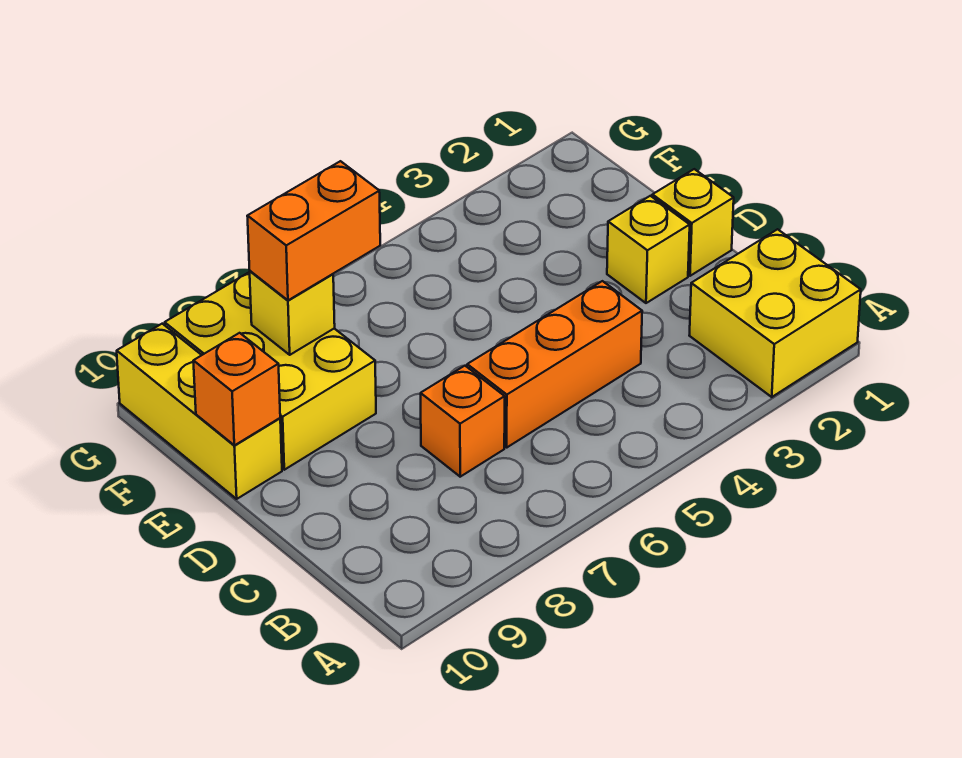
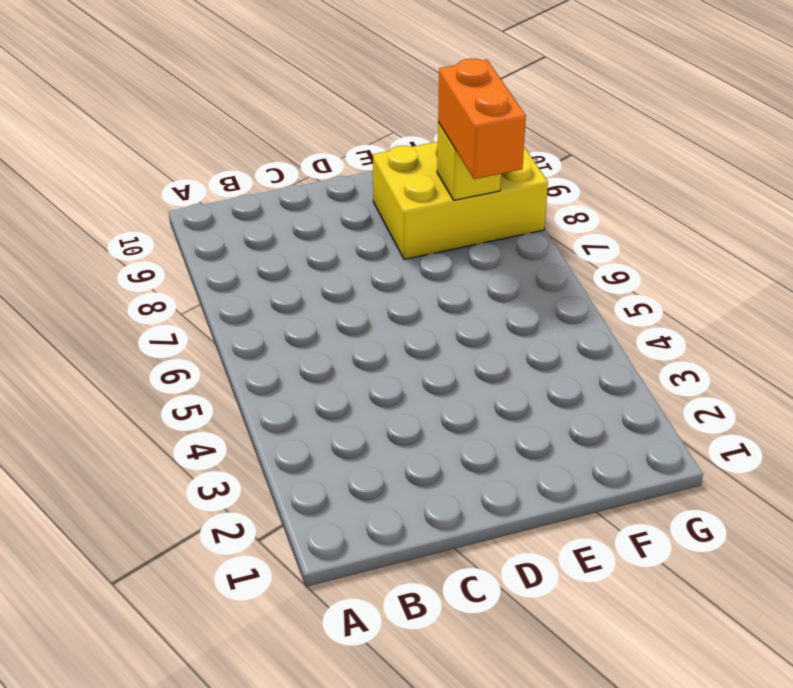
none -> yellow 2x2 brick [689,229,861,397]
none -> orange 1x3 brick [467,281,642,447]

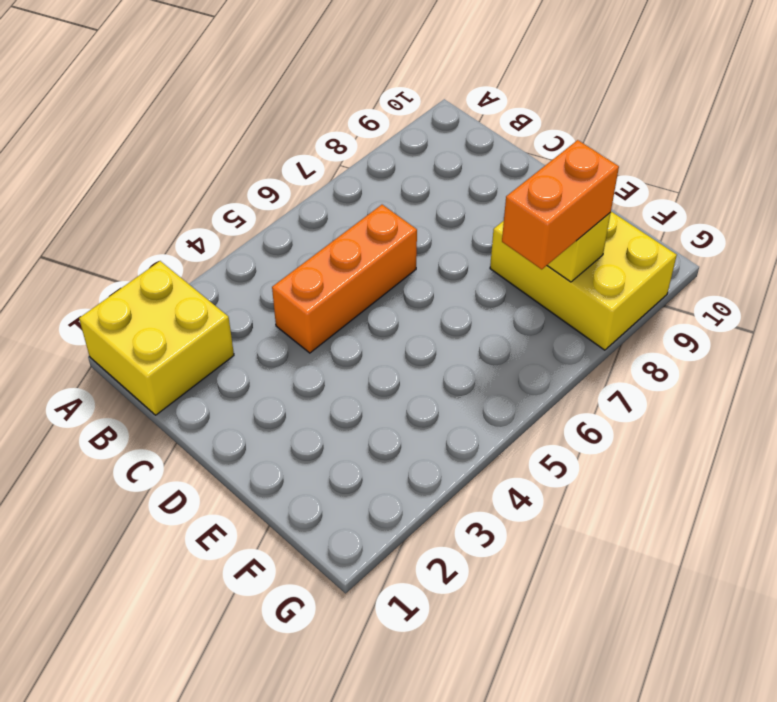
none -> orange 1x1 brick [421,366,505,477]
none -> yellow 1x1 brick [652,169,734,276]

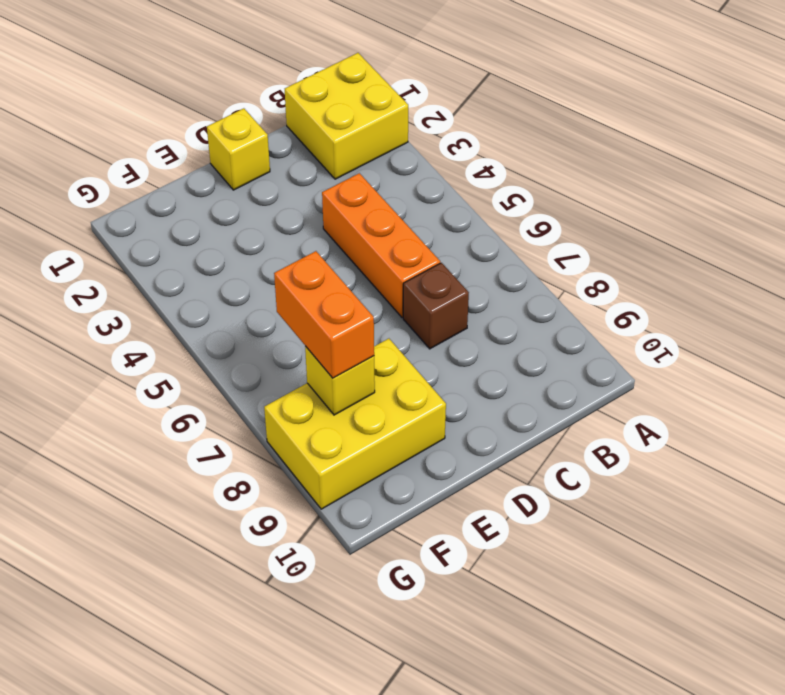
brown 1x1 brick [403,263,469,349] -> orange 1x1 brick [421,366,505,477]
none -> yellow 1x1 brick [607,196,690,303]
none -> yellow 1x3 brick [117,324,282,499]

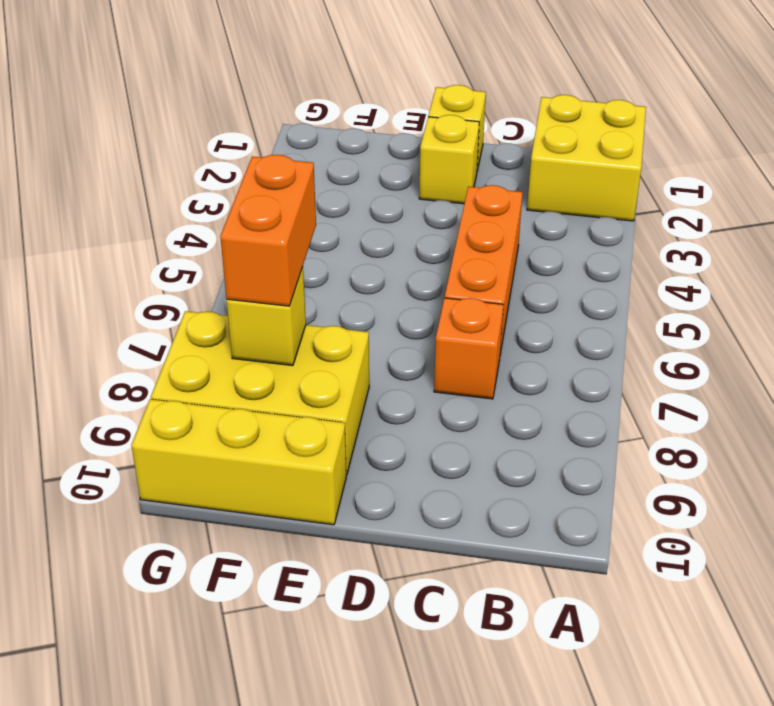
none -> orange 1x1 brick [193,333,280,445]

